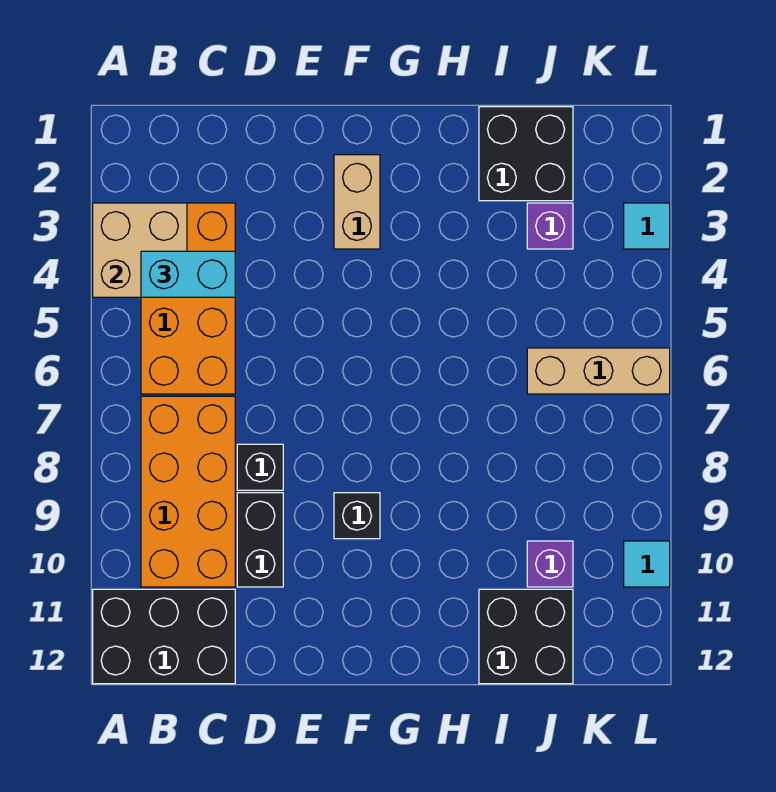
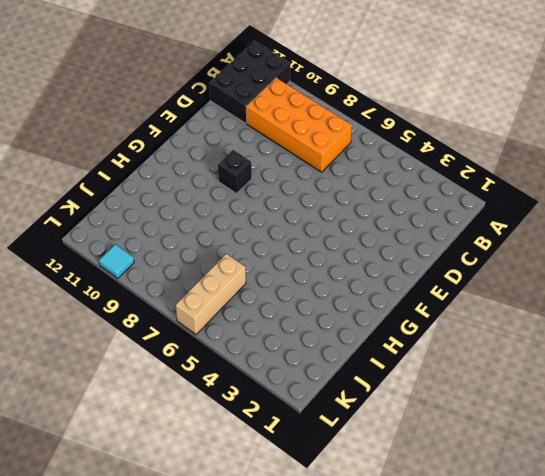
none -> orange 2x4 brick [141,203,235,394]
none -> black 1x1 brick [237,444,283,490]
none -> black 1x2 brick [237,493,283,587]

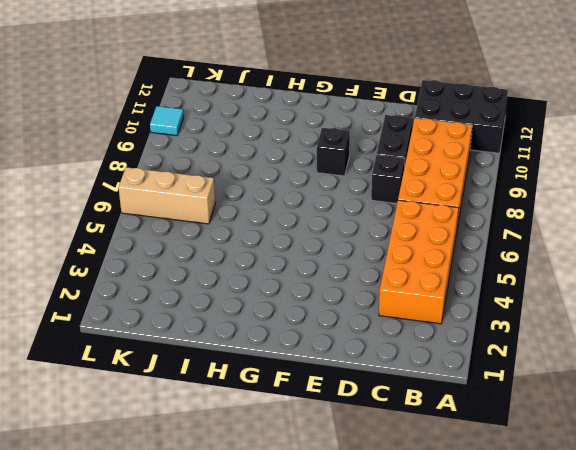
none -> tan 1x2 brick [334,155,380,249]
none -> black 2x2 brick [479,107,573,201]
none -> black 2x2 brick [479,589,573,684]

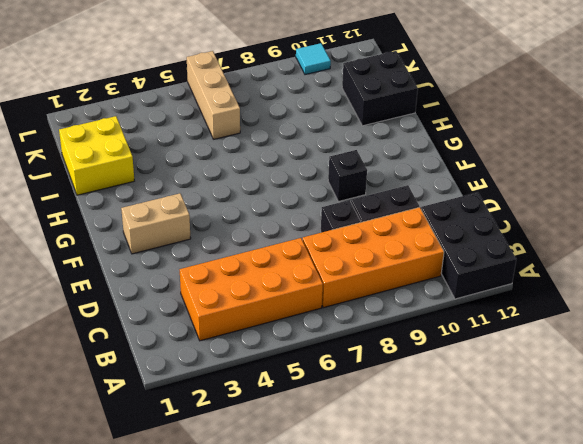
yellow 2x2 brick [59,116,134,195] -> black 2x2 brick [479,107,573,201]
none -> purple 1x1 brick [527,203,573,249]
none -> purple 1x1 brick [527,541,573,587]
none -> cyan 1x1 tile [624,203,670,249]

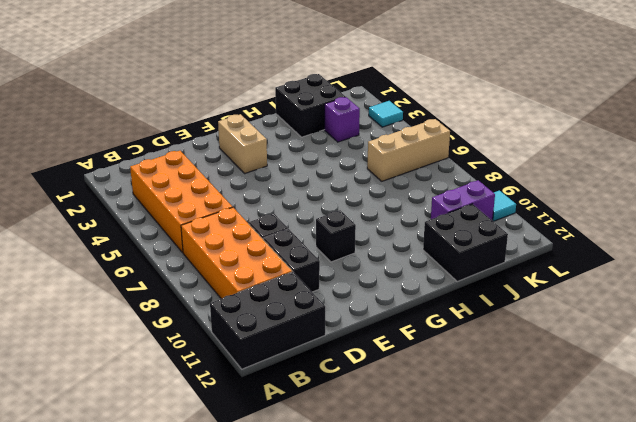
purple 1x2 brick [431,180,495,221] -> purple 1x1 brick [527,541,573,587]
none -> tan 2x2 brick [93,203,187,297]
none -> cyan 1x2 brick [141,251,235,297]

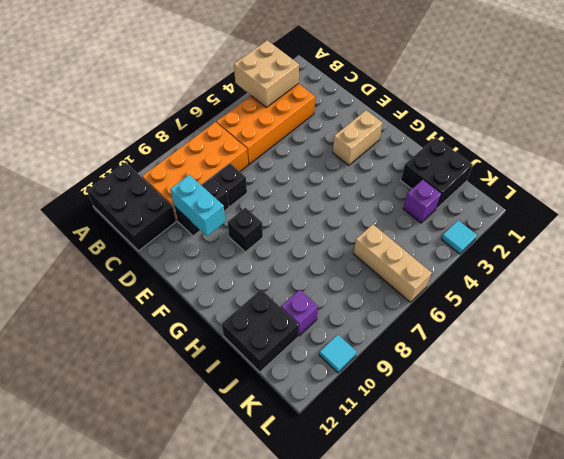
cyan 1x2 brick [170,175,226,236] -> cyan 1x2 brick moved to [141,251,235,297]

